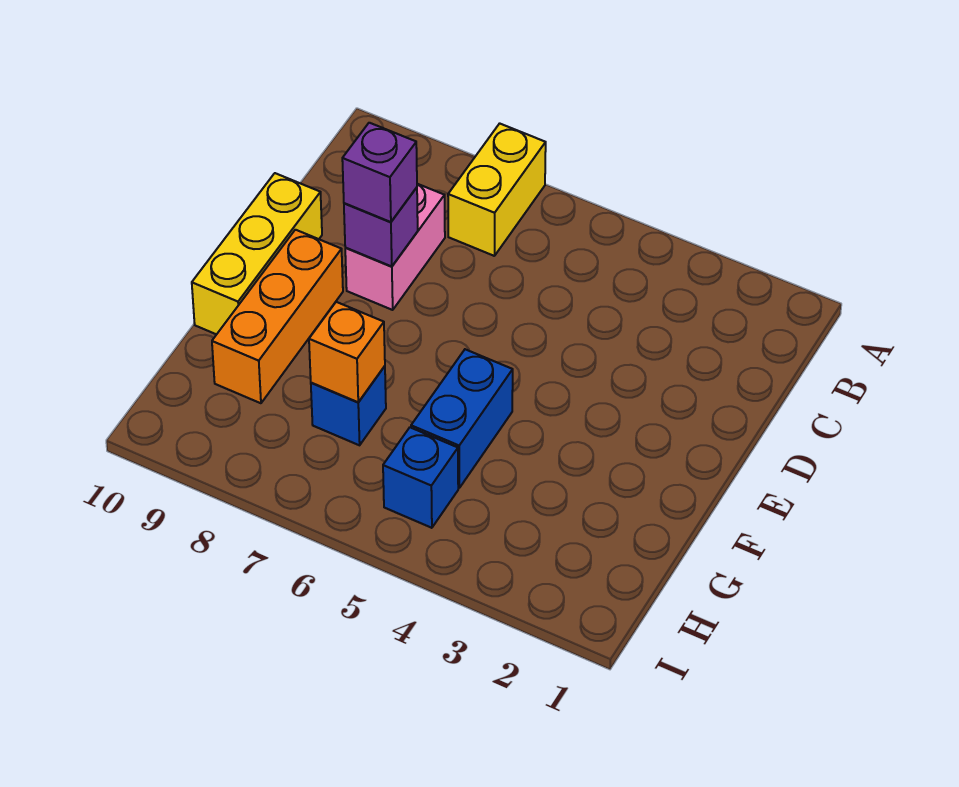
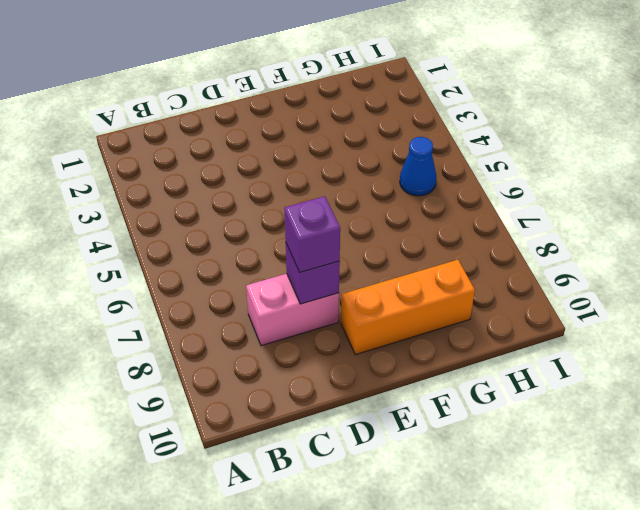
blue 1x1 cone [400,137,437,196] -> blue 1x1 brick [383,427,458,528]
none -> yellow 1x2 brick [448,123,546,256]
none -> yellow 1x3 brick [192,173,322,334]

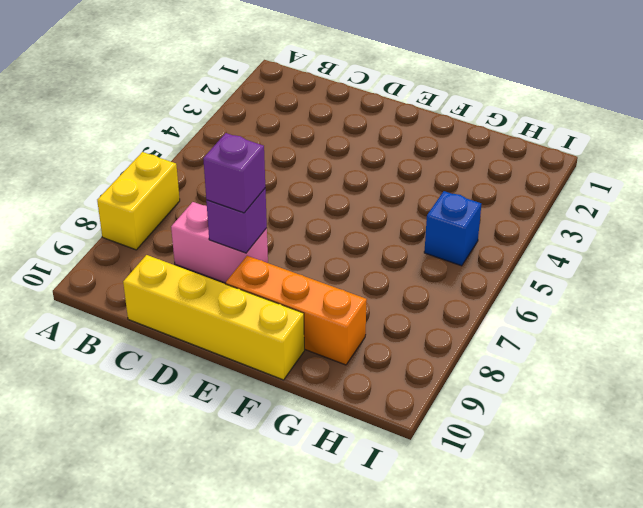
yellow 1x2 brick [97,152,180,250] -> yellow 1x2 brick turned to [448,123,546,256]
yellow 1x4 brick [123,255,304,380] -> yellow 1x3 brick [192,173,322,334]
none -> blue 1x2 brick [411,349,513,488]
none -> blue 1x1 brick [311,366,386,445]

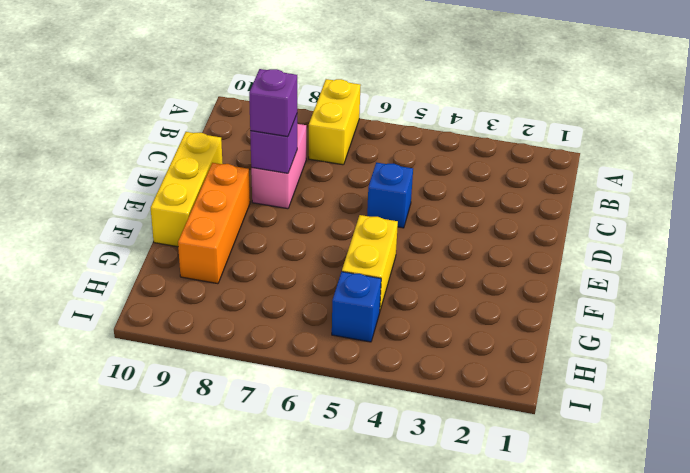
blue 1x1 brick [367,162,413,228] -> blue 1x1 brick moved to [311,366,386,445]
yellow 1x2 brick [342,215,398,310] -> blue 1x2 brick [411,349,513,488]
none -> orange 1x1 brick [309,302,385,402]

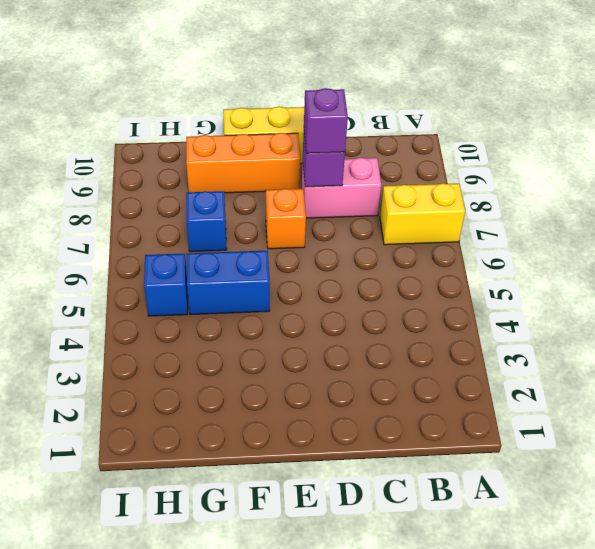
orange 1x1 brick [266,189,306,249] -> orange 1x1 brick moved to [309,302,385,402]

